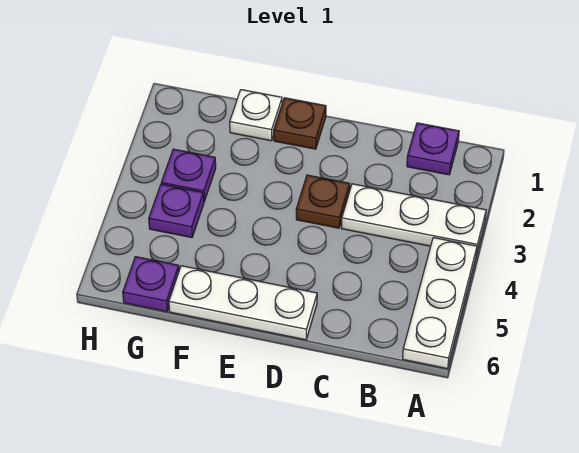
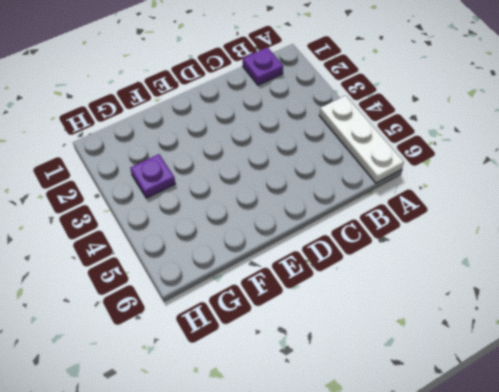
none -> white 1x3 plate [342,184,486,254]
none -> brown 1x1 plate [296,175,350,228]

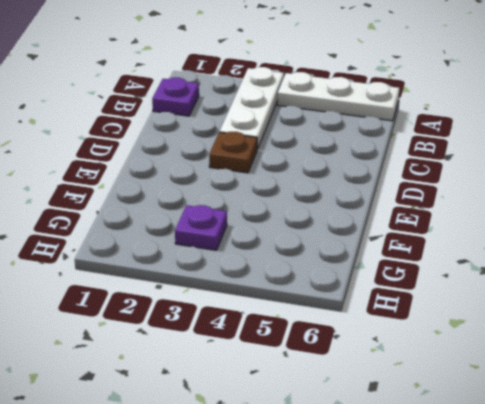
none -> white 1x3 plate [169,266,317,340]
none -> brown 1x1 plate [274,98,326,149]

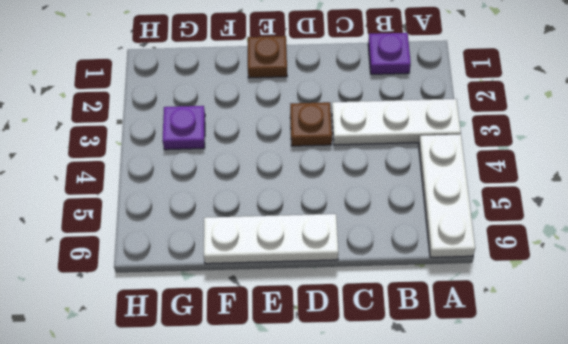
none -> white 1x1 plate [230,90,282,141]
none -> purple 1x1 plate [149,184,204,238]

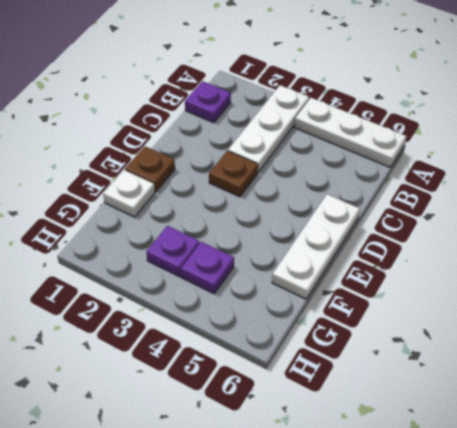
none -> purple 1x1 plate [123,257,179,312]

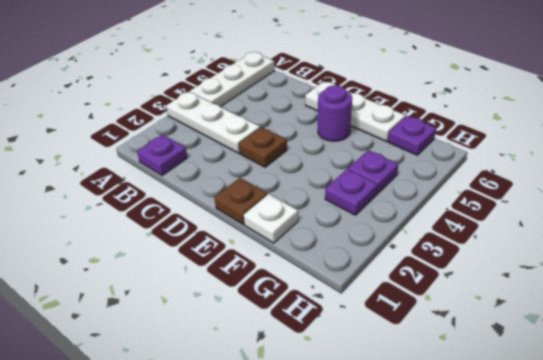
purple 1x1 round brick [318,85,352,141] -> none

